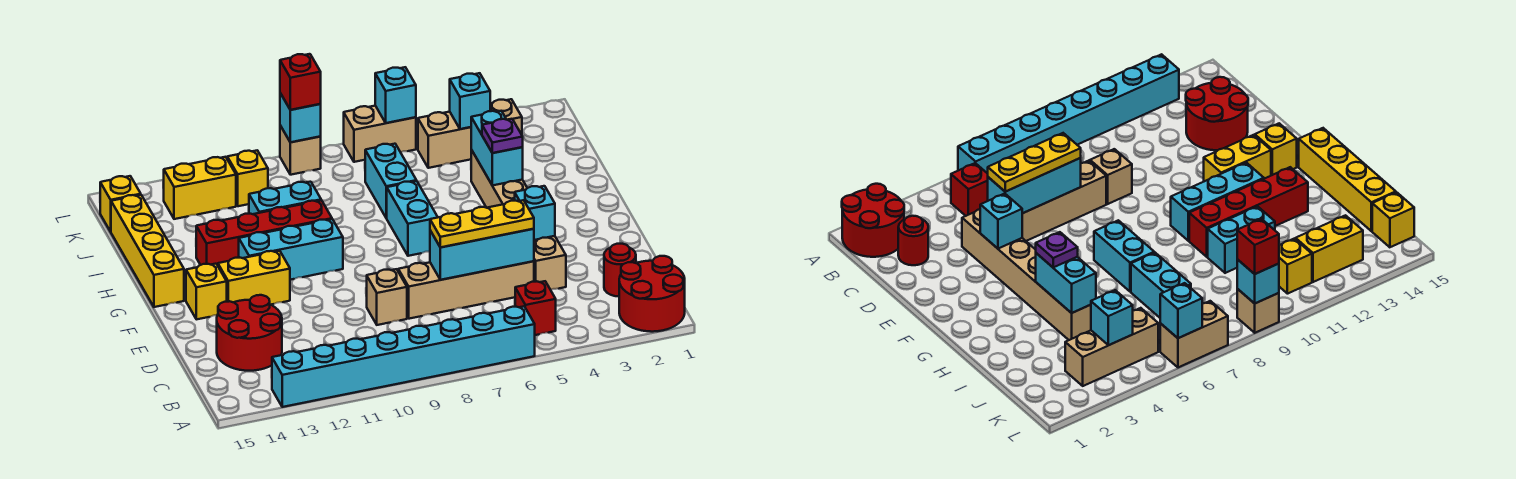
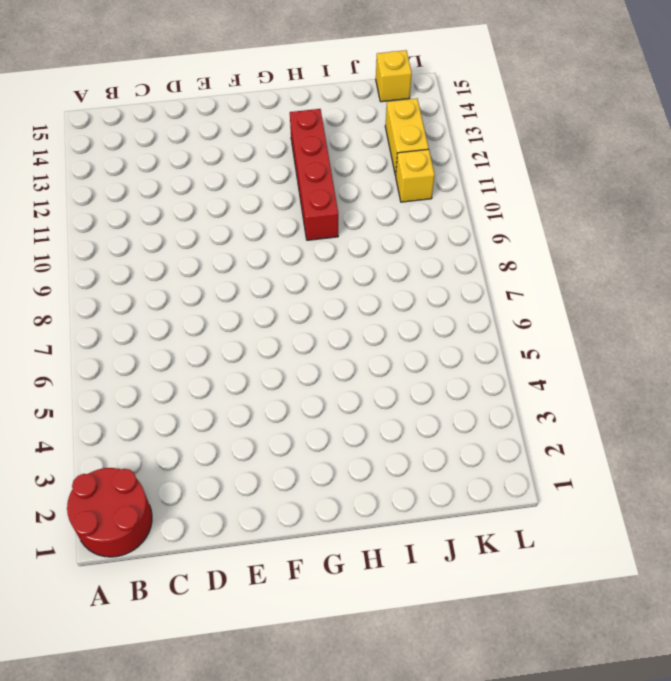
none -> cyan 1x8 brick [272,306,535,407]
none -> red 1x1 brick [515,281,556,335]
none -> red 1x1 round brick [604,244,636,297]
none -> red 2x2 round brick [217,295,282,371]

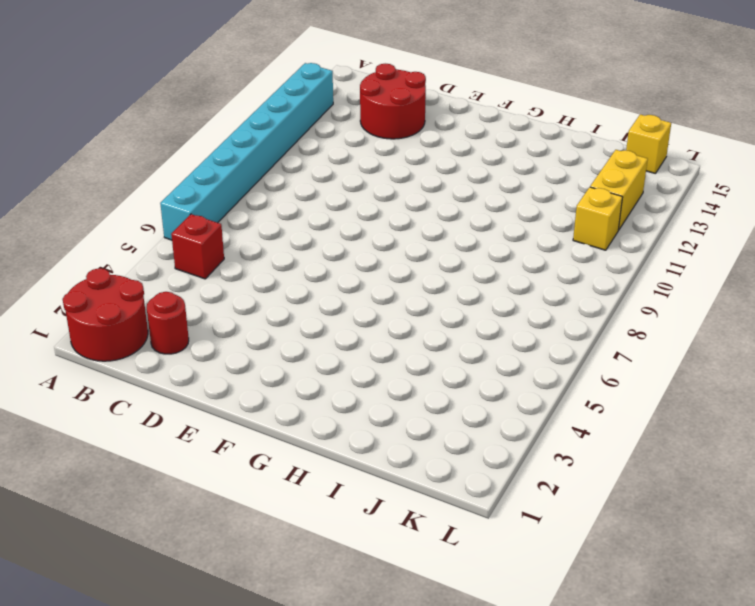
none -> tan 1x6 brick [471,150,566,290]
none -> tan 1x4 brick [398,261,534,319]
none -> tan 1x1 brick [367,269,407,325]
none -> yellow 1x2 brick [218,251,290,305]

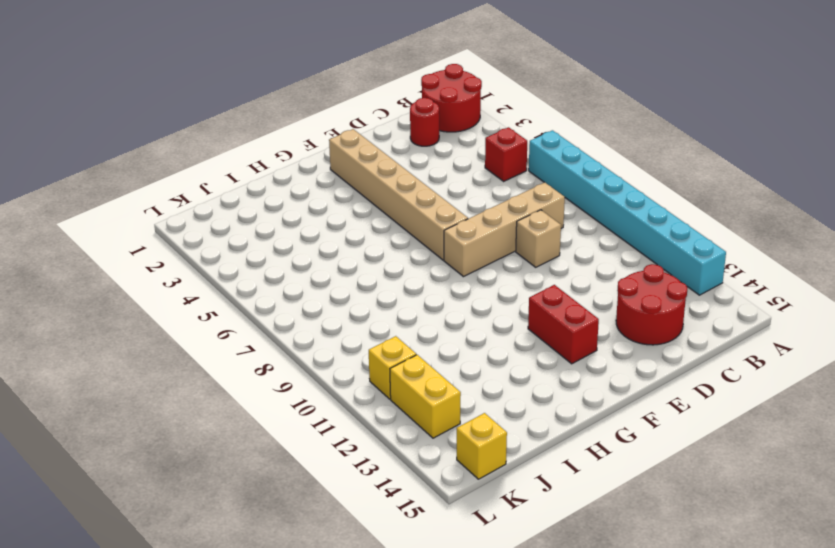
tan 1x4 brick [444,182,565,277] -> tan 1x4 brick turned to [398,261,534,319]
tan 1x6 brick [329,129,468,260] -> tan 1x6 brick turned to [471,150,566,290]
red 1x2 brick [528,285,599,364] -> yellow 1x2 brick [218,251,290,305]
none -> yellow 1x1 brick [186,264,227,319]
none -> cyan 1x2 brick [387,181,438,256]
none -> cyan 1x3 brick [239,219,343,280]
none -> yellow 1x4 brick [111,195,184,307]

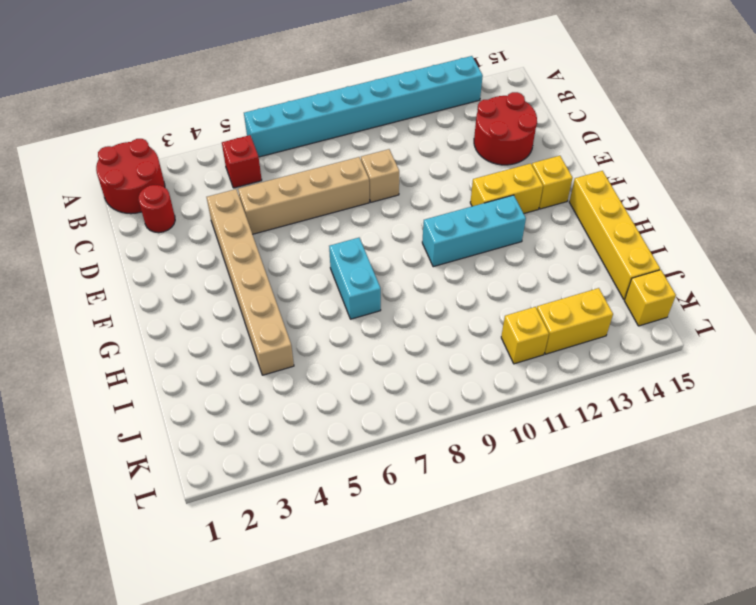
none -> red 1x4 brick [196,200,332,265]
none -> cyan 1x2 brick [365,144,417,218]
none -> cyan 1x2 brick [249,182,321,214]
none -> tan 1x3 brick [418,99,522,168]

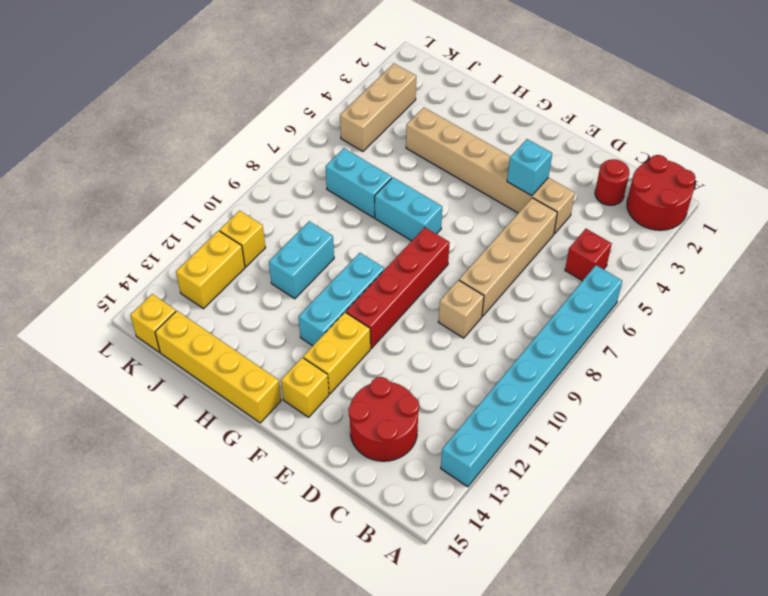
red 1x4 brick [346,227,450,348] -> red 1x4 brick moved to [196,200,332,265]
none -> tan 1x2 brick [344,106,416,162]
none -> tan 1x1 brick [280,126,321,175]
none -> cyan 1x3 brick [430,229,534,280]
none -> cyan 1x2 brick [471,111,523,185]

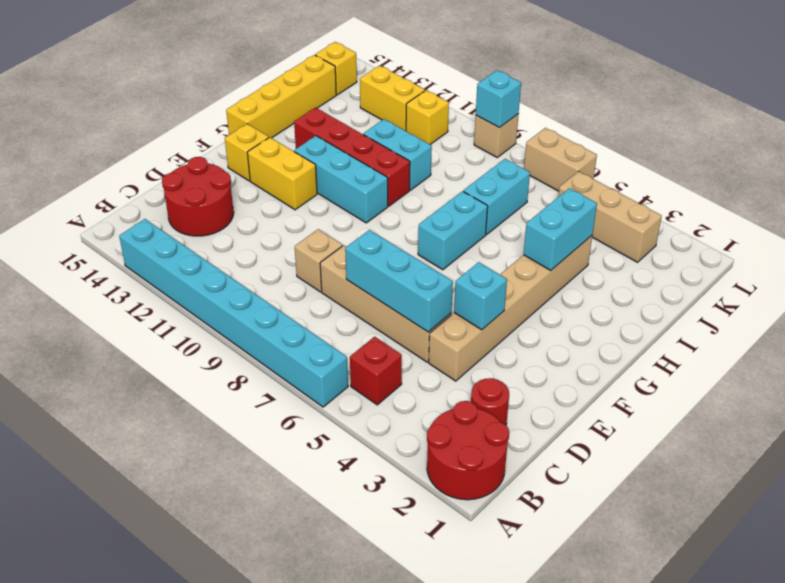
none -> cyan 1x1 brick [450,73,490,129]
none -> cyan 1x1 brick [375,67,416,123]
none -> yellow 1x3 plate [430,200,534,247]
none -> purple 1x1 plate [482,119,523,153]

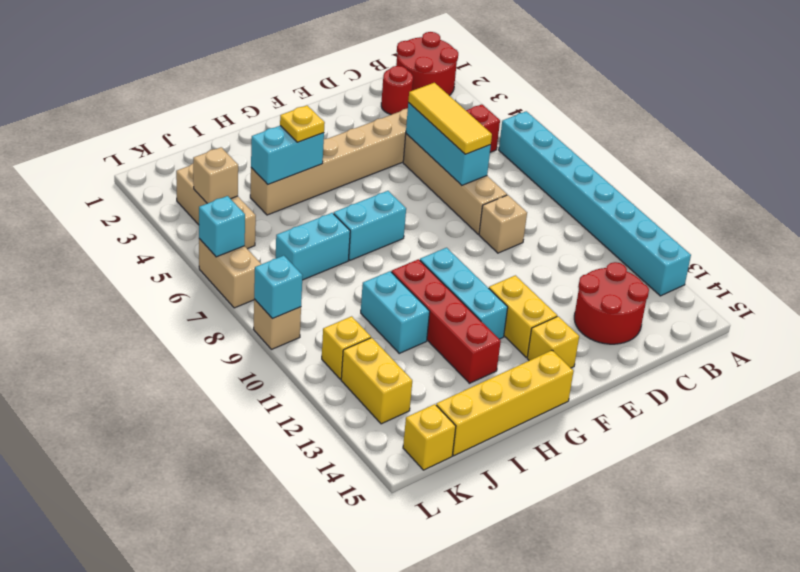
yellow 1x3 tile [408,83,492,154] -> yellow 1x3 plate [430,200,534,247]
yellow 1x1 plate [280,105,325,142] -> purple 1x1 plate [482,119,523,153]
tan 1x1 brick [193,147,238,203] -> cyan 1x1 brick [450,73,490,129]
none -> cyan 1x1 brick [515,186,555,240]
none -> red 1x1 brick [280,54,321,110]

